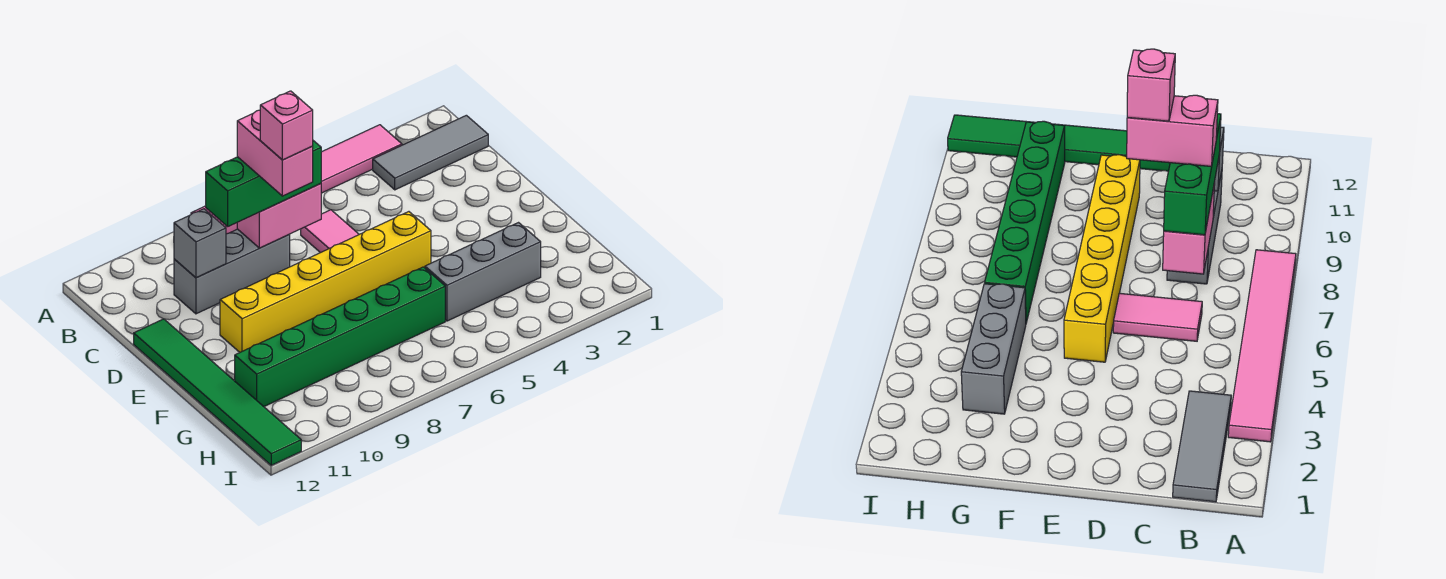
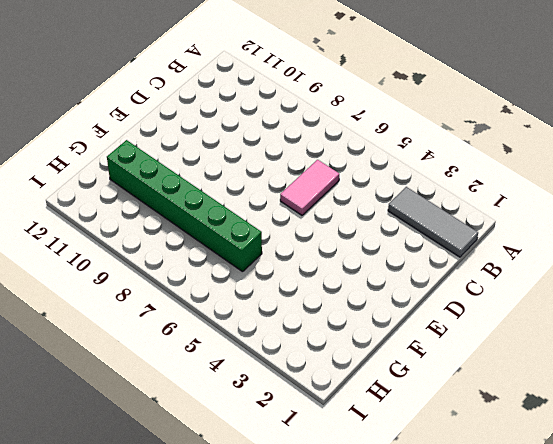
none -> pink 1x6 tile [191,125,402,234]
none -> grey 1x3 brick [174,229,290,314]
none -> green 1x6 tile [134,319,301,465]

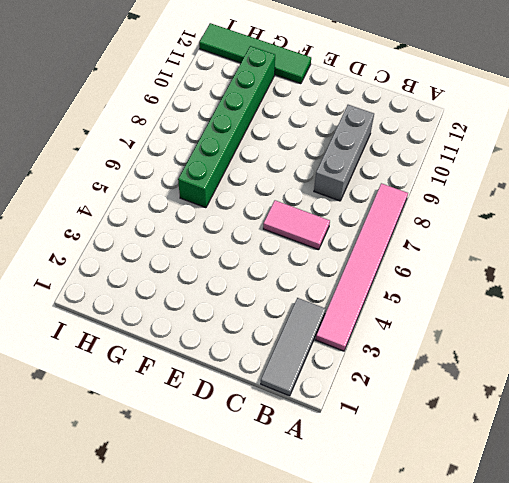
green 1x4 tile [199,23,311,84] -> green 1x6 tile [134,319,301,465]
none -> yellow 1x6 brick [220,212,431,352]
none -> grey 1x3 brick [425,223,541,321]
none -> pink 1x2 brick [237,184,321,248]

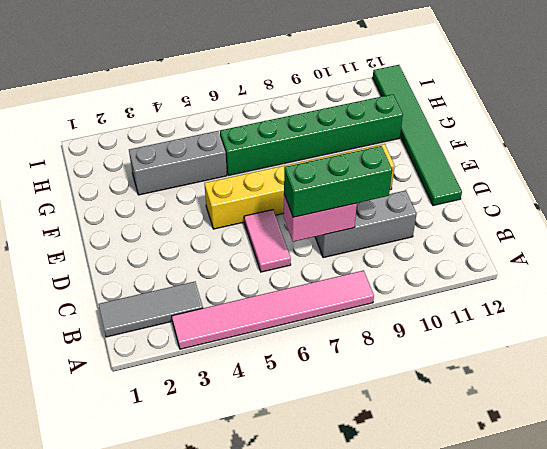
none -> grey 1x1 brick [174,209,226,278]
none -> pink 1x2 brick [237,110,313,196]
none -> pink 1x1 brick [260,91,313,160]

